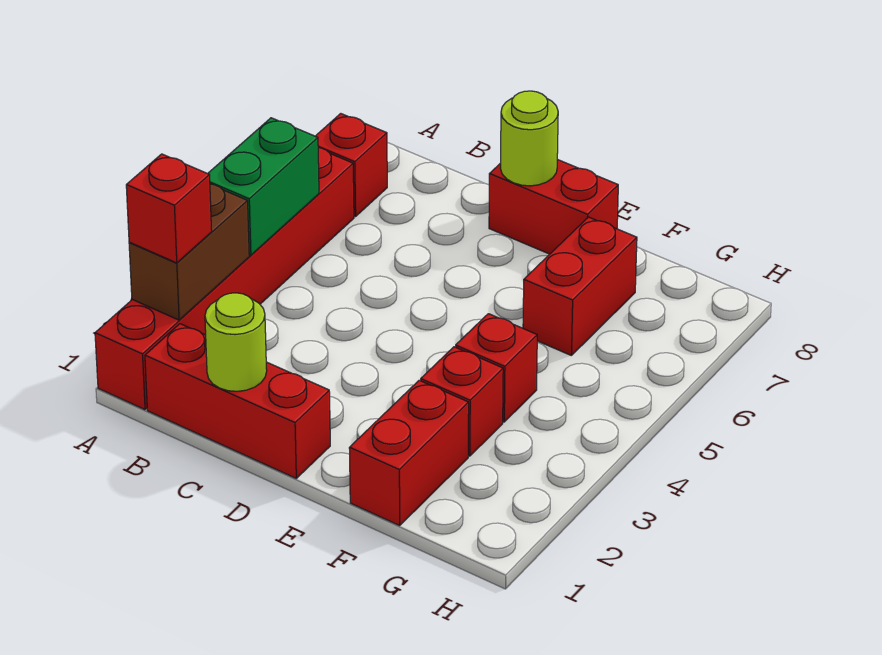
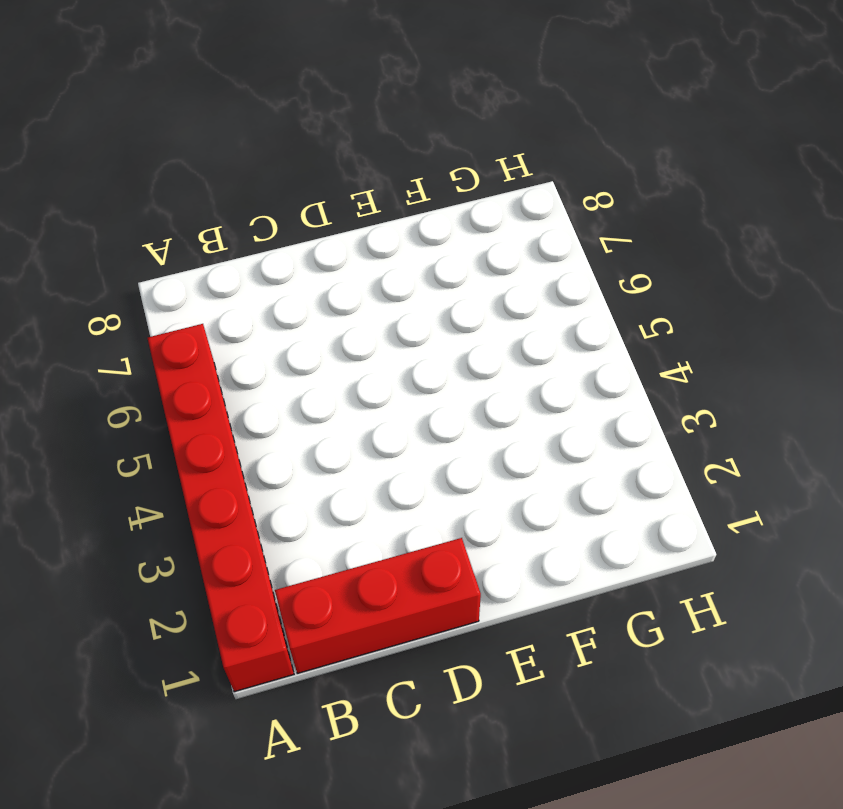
none -> red 1x1 brick [316,114,387,217]
none -> red 1x2 brick [489,159,618,254]
none -> red 1x2 brick [349,380,469,526]

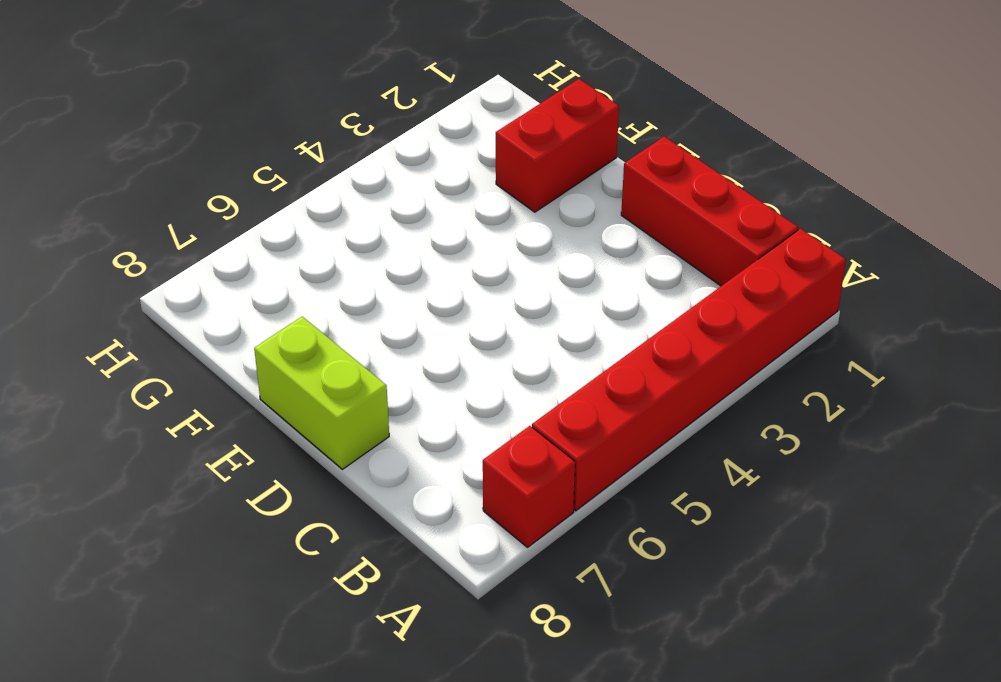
lime 1x2 brick [254,317,389,469] -> red 1x2 brick [489,159,618,254]
none -> red 1x1 brick [421,347,503,456]
none -> red 1x1 brick [456,314,537,422]
none -> red 1x2 brick [523,217,637,356]

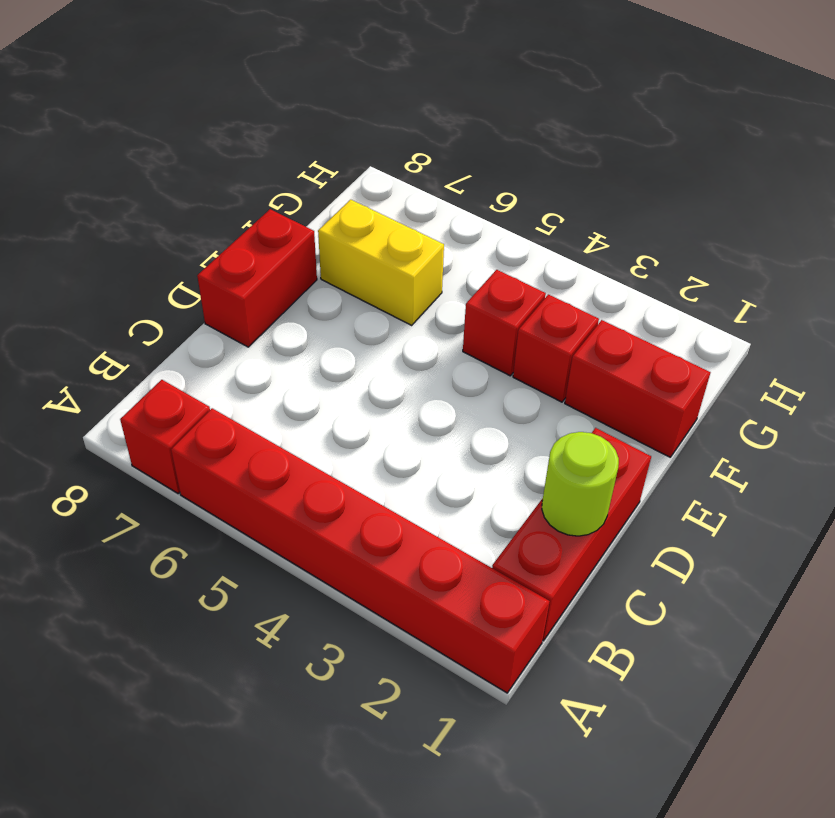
yellow 1x2 brick [318,200,444,325] -> red 1x2 brick [523,217,637,356]
none -> brown 1x2 brick [129,184,249,320]
none -> green 1x2 brick [208,118,319,255]
none -> lime 1x1 round brick [500,91,558,186]

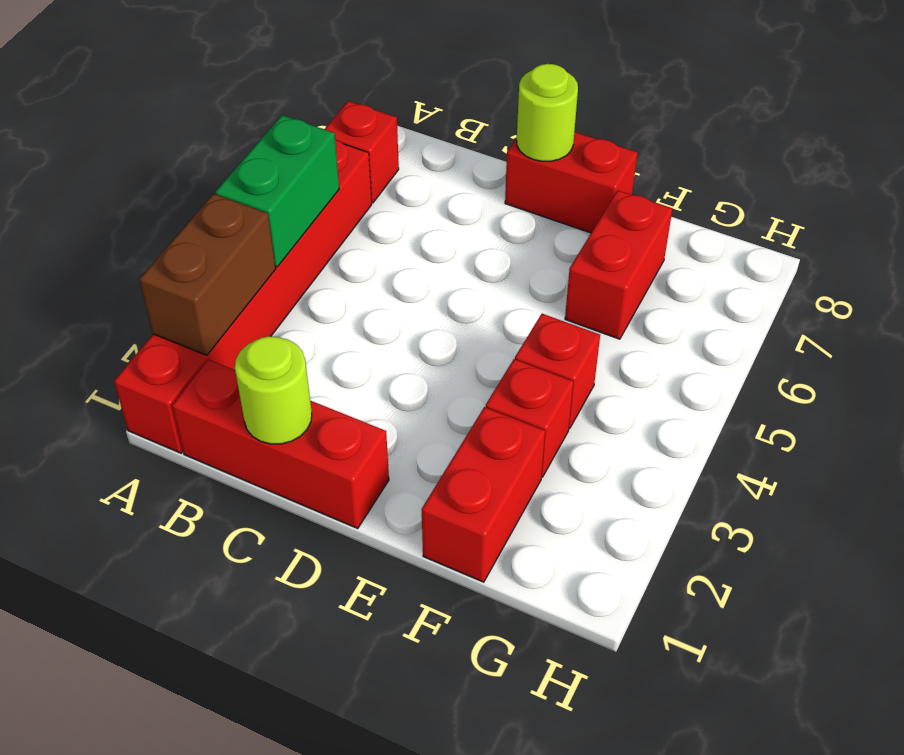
none -> red 1x1 brick [126,154,212,263]

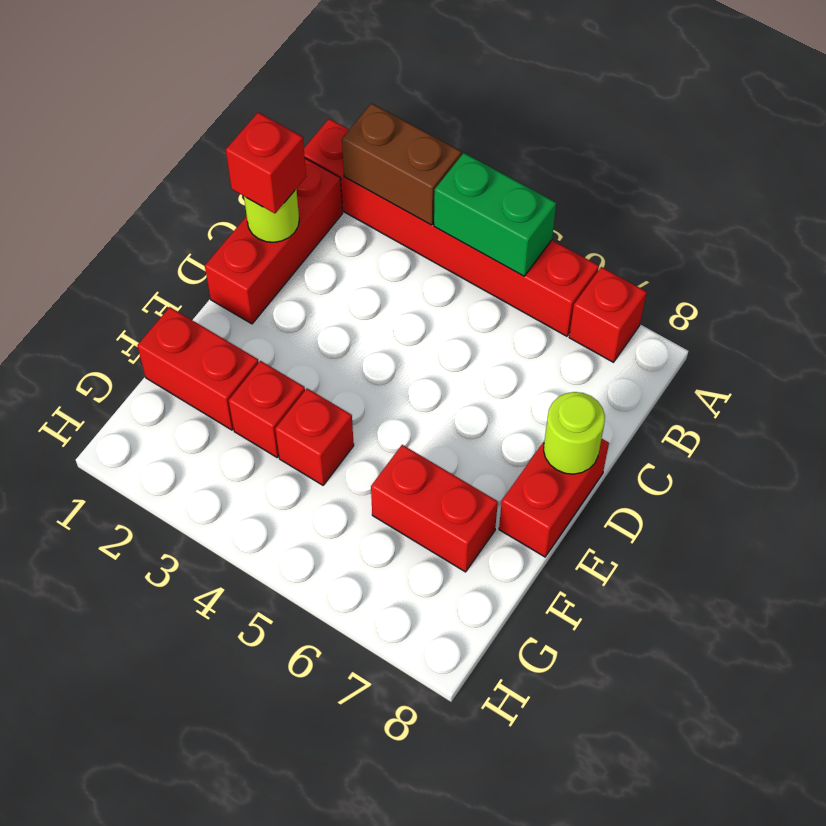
red 1x1 brick [226,112,306,213] -> red 1x1 brick moved to [126,154,212,263]

